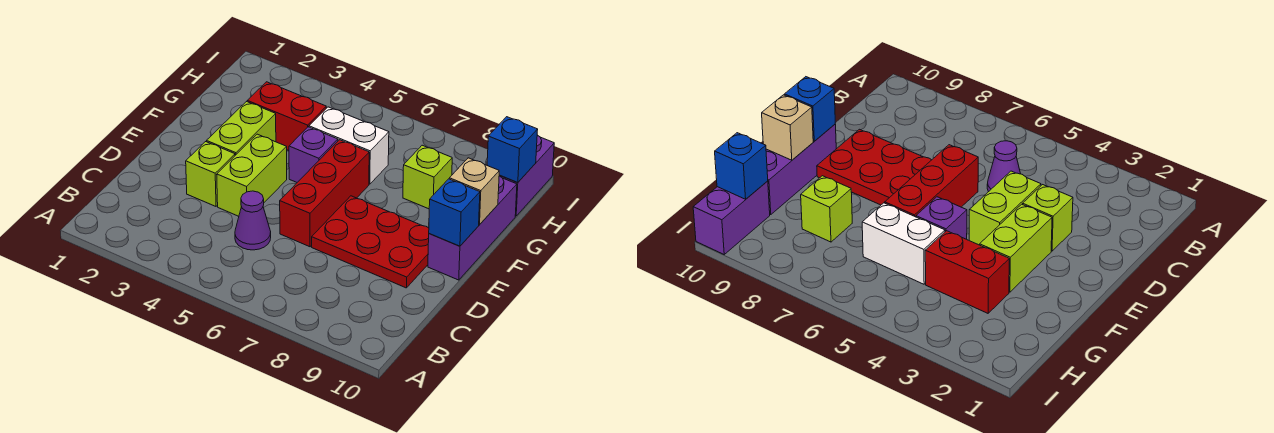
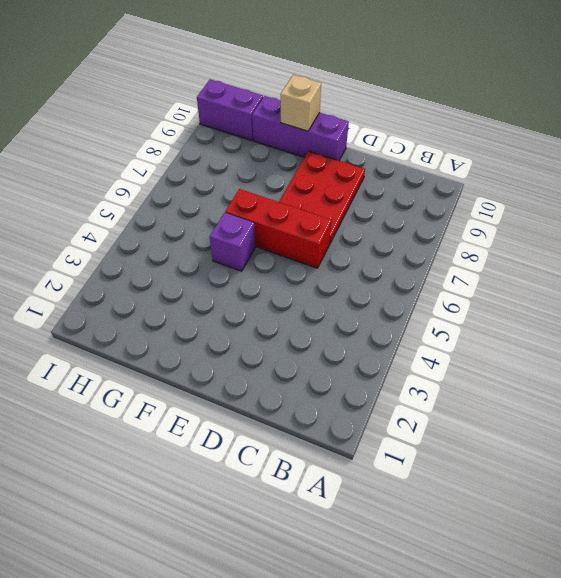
none -> purple 1x1 cone [235,191,271,250]
none -> lime 1x1 brick [186,142,235,206]
none -> lime 1x2 brick [217,134,287,216]

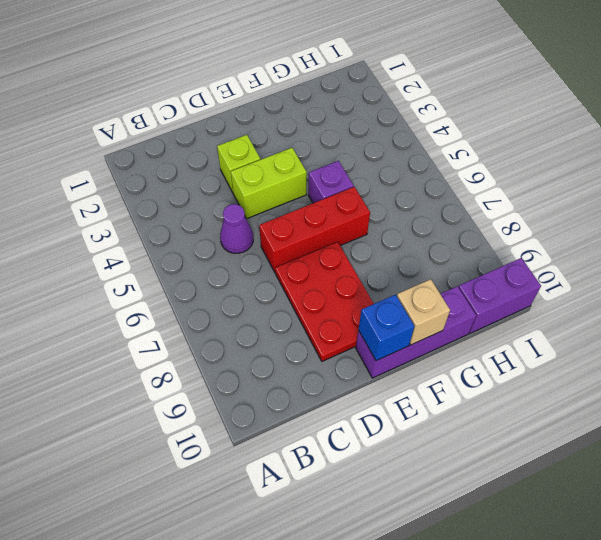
none -> lime 1x2 brick [207,102,276,155]
none -> red 1x2 brick [247,82,326,151]
none -> white 1x2 brick [309,107,389,184]

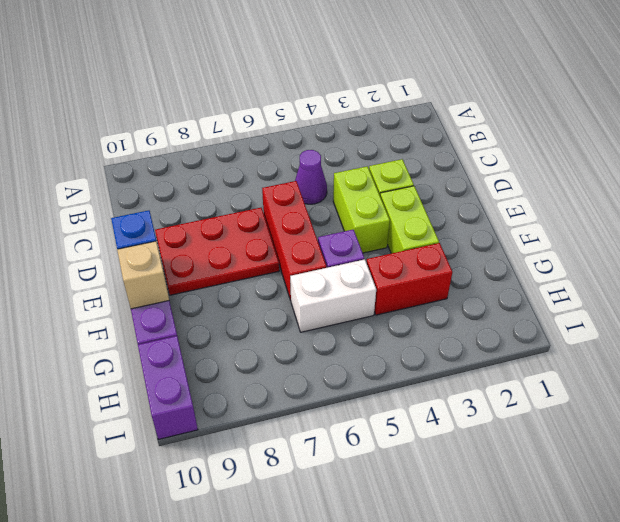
none -> lime 1x1 brick [403,145,452,209]
none -> blue 1x1 brick [487,117,538,183]

